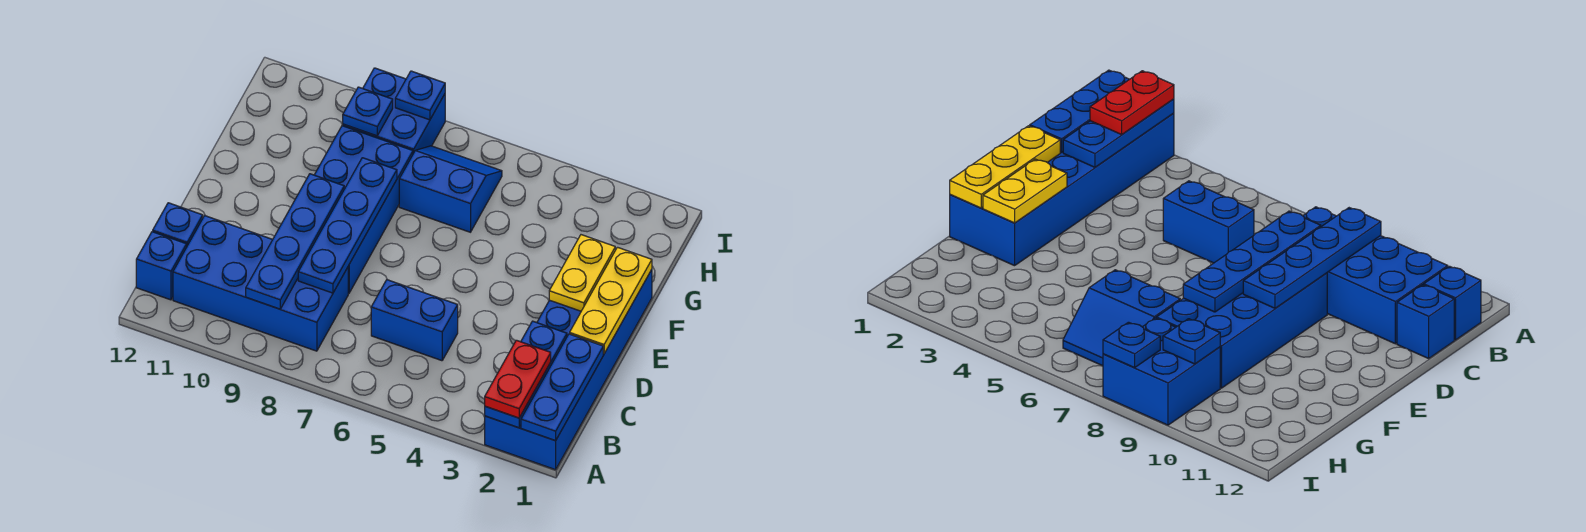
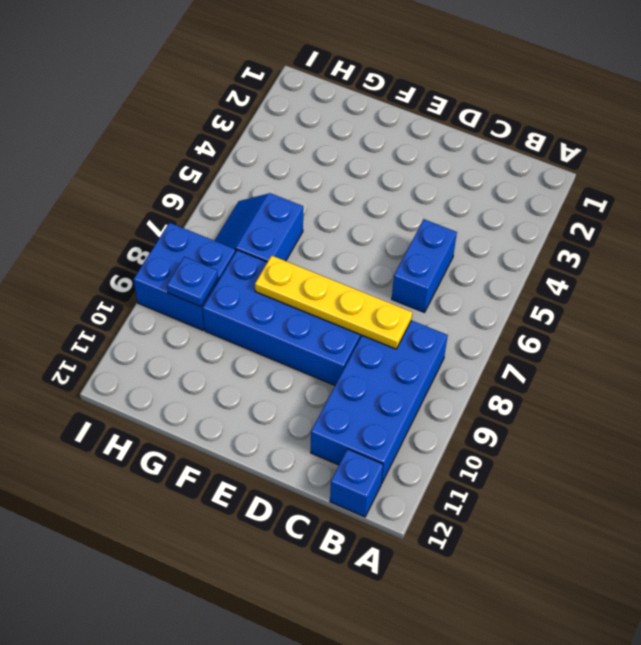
yellow 1x4 plate [255,256,412,349] -> blue 1x4 plate [298,158,397,293]
none -> blue 2x6 brick [485,270,652,470]
none -> blue 1x1 brick [153,203,203,245]
none -> blue 1x3 plate [521,334,603,441]

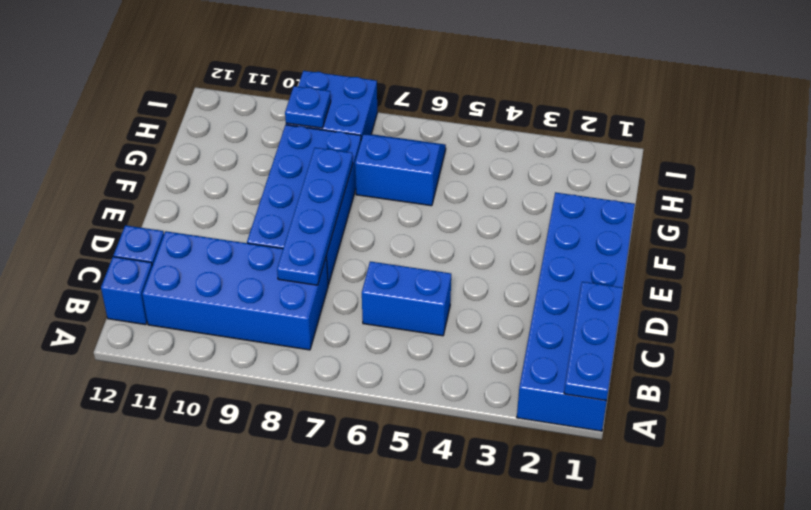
none -> blue 1x3 plate [485,321,567,428]
none -> blue 1x4 plate [246,174,344,309]
none -> yellow 1x3 plate [570,247,652,354]

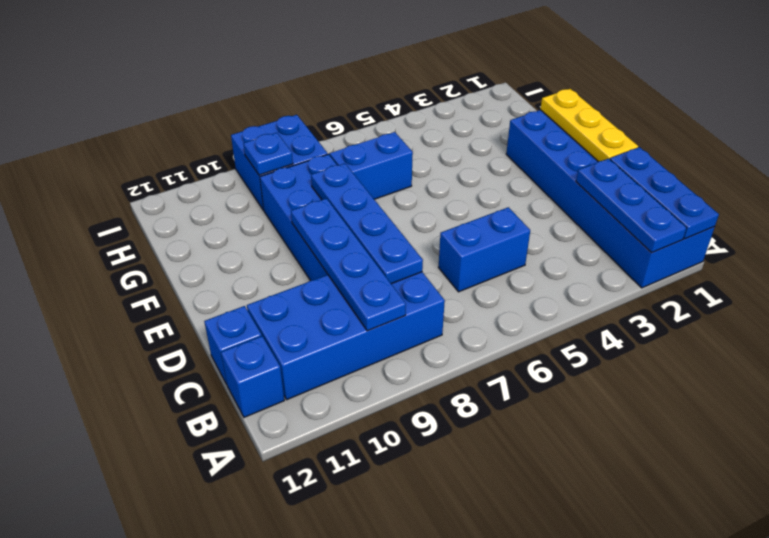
none -> yellow 1x2 plate [549,235,615,311]
none -> blue 1x1 plate [395,71,445,120]
none -> red 1x2 plate [485,340,551,418]

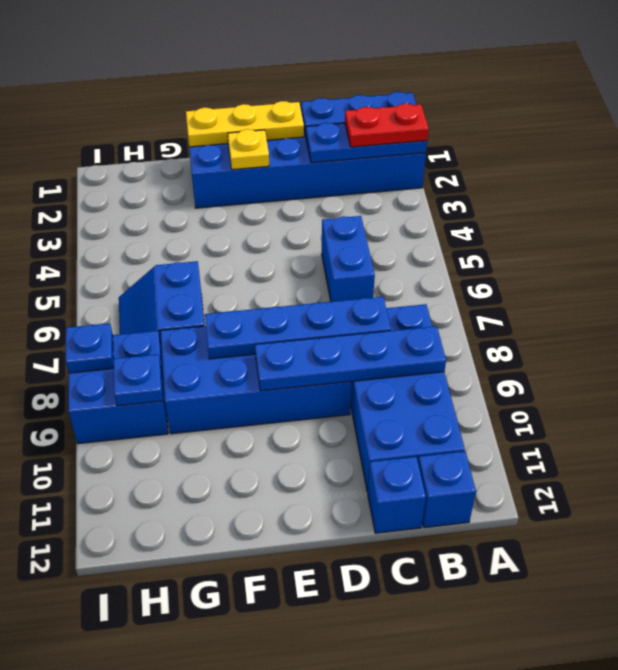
yellow 1x1 plate [228,129,269,170] -> yellow 1x2 plate [549,235,615,311]

